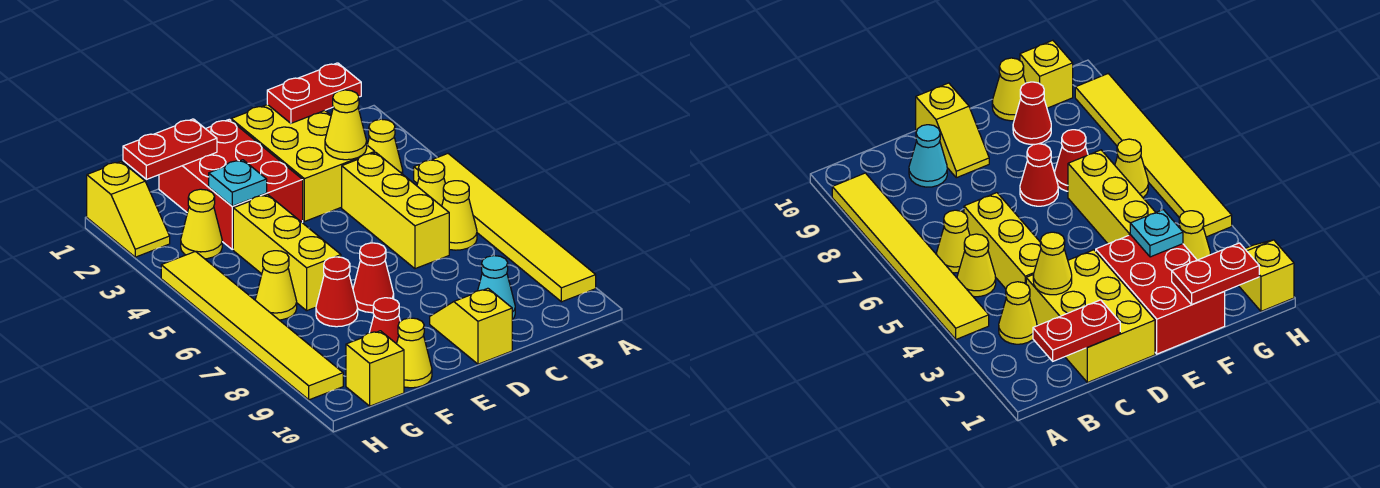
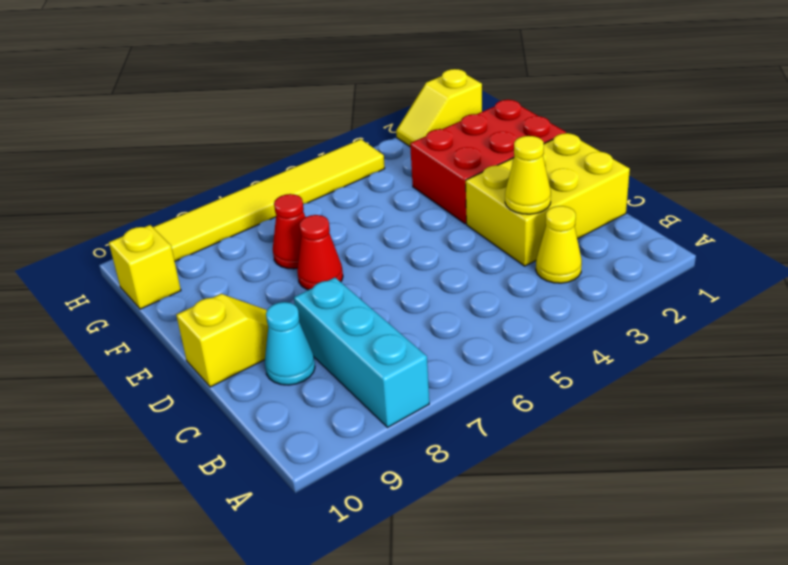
cyan 1x3 brick [294,278,429,427] -> yellow 1x6 tile [414,154,596,302]
none -> yellow 1x1 cone [417,160,445,206]
none -> yellow 1x1 cone [442,181,477,250]
none -> yellow 1x3 brick [342,153,449,269]

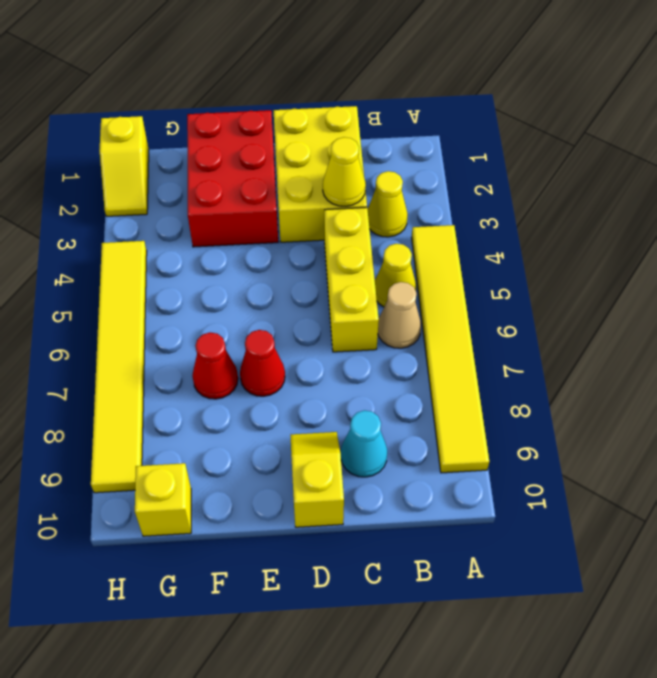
tan 1x1 cone [378,282,421,348] -> yellow 1x1 cone [442,181,477,250]
none -> yellow 1x3 brick [233,195,341,311]
none -> red 1x1 cone [369,298,400,344]
none -> yellow 1x1 cone [397,318,432,388]

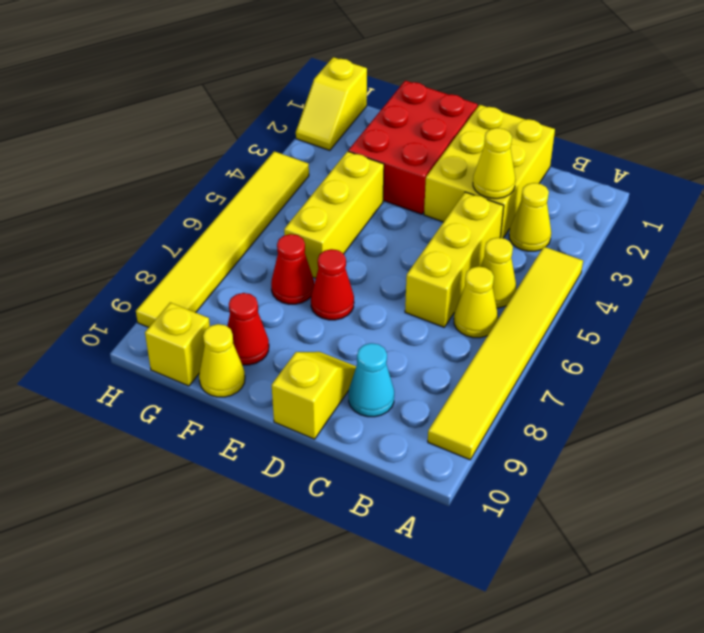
none -> yellow 1x1 cone [181,189,222,259]
none -> yellow 1x1 cone [255,251,297,320]
none -> red 1x2 plate [267,63,361,123]

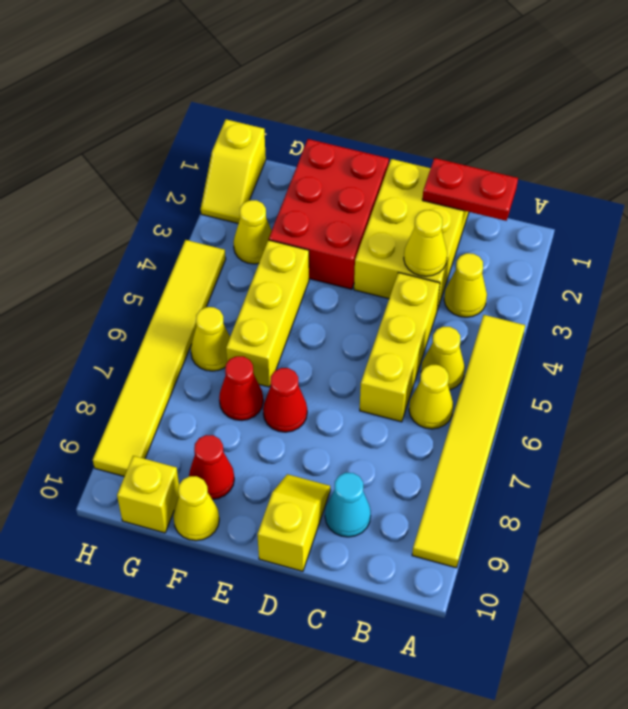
none -> red 1x2 plate [123,119,217,179]
none -> cyan 1x1 plate [209,160,267,206]

